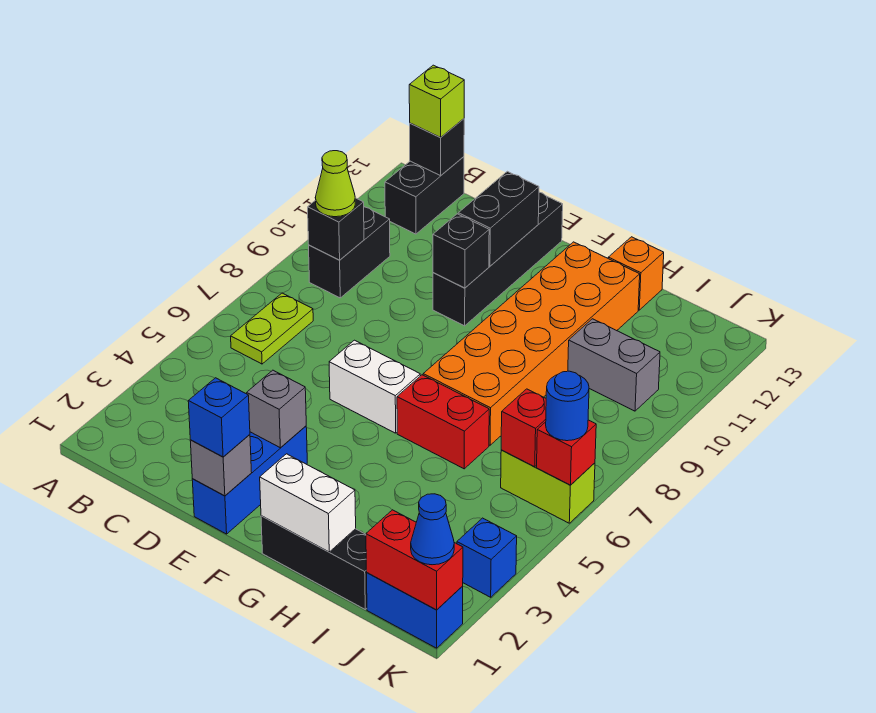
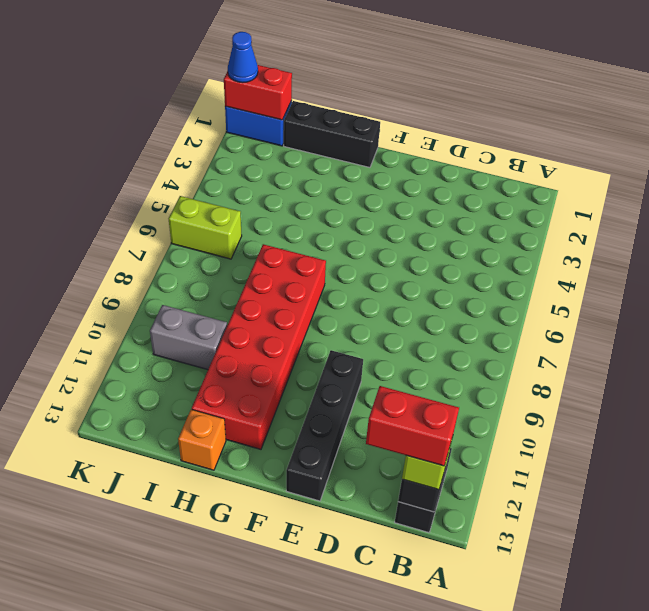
red 1x2 brick [366,386,459,466] -> red 1x2 brick moved to [397,375,489,469]
red 2x6 brick [192,244,326,449] -> orange 2x6 brick [423,242,640,445]
none -> lime 1x2 plate [231,293,313,364]
none -> black 1x2 brick [309,207,390,298]
none -> blue 1x3 brick [192,426,307,534]

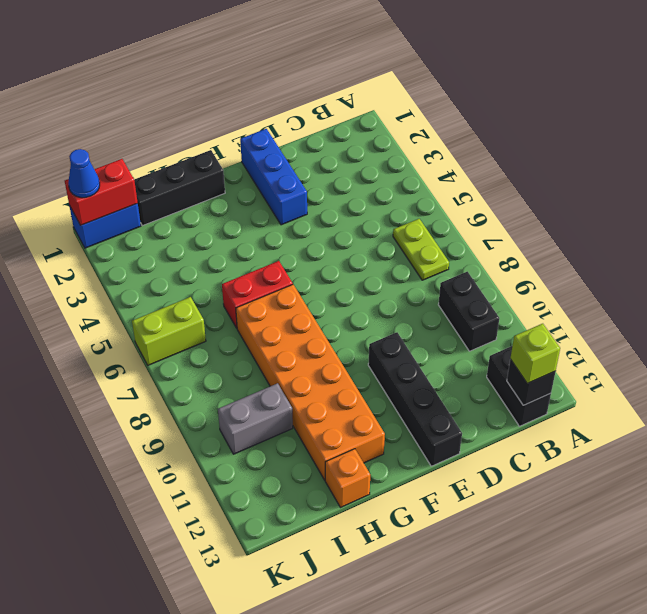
none -> white 1x2 brick [329,340,420,433]
none -> blue 1x1 brick [457,518,517,597]
none -> black 1x1 brick [308,198,364,260]

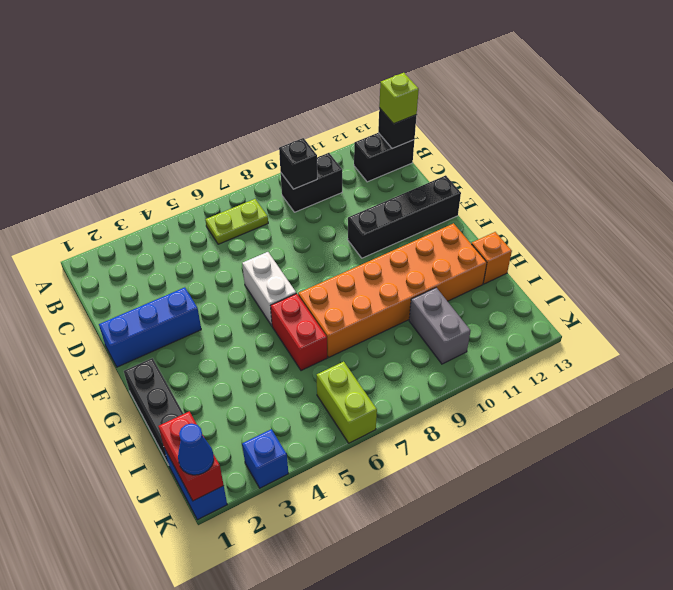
none -> grey 1x1 brick [190,435,252,496]
none -> grey 1x1 brick [247,370,306,448]
none -> black 1x1 brick [433,214,489,288]

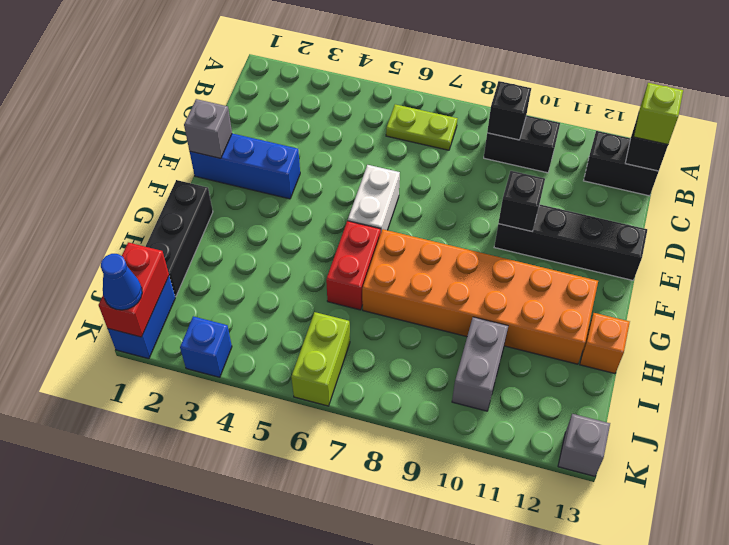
grey 1x1 brick [558,414,610,476] -> grey 1x1 brick moved to [247,370,306,448]
none -> black 1x2 brick [458,171,539,266]
none -> white 1x2 brick [260,454,356,552]
none -> red 1x1 brick [501,389,546,467]

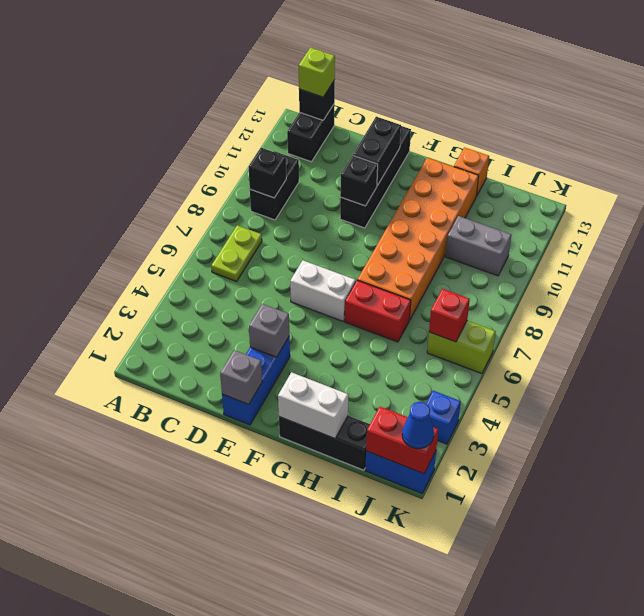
none -> red 1x1 brick [537,420,596,485]
none -> lime 1x1 cone [315,151,355,217]
none -> blue 1x1 brick [188,378,250,457]

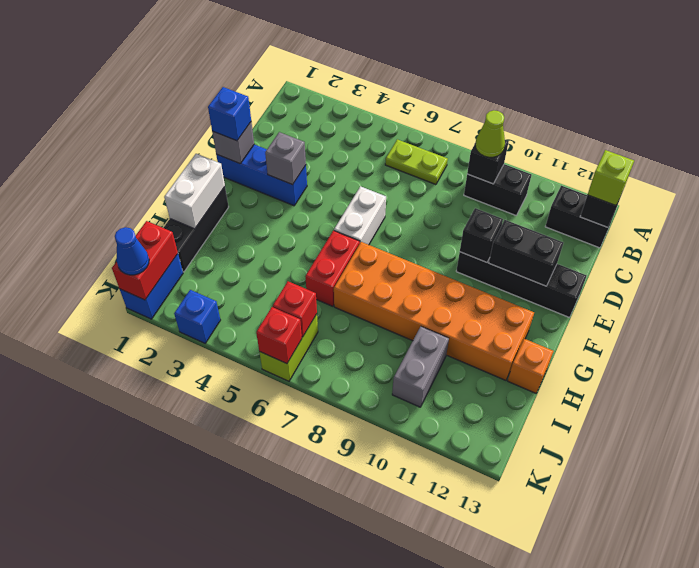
none -> blue 1x1 round brick [546,371,589,441]

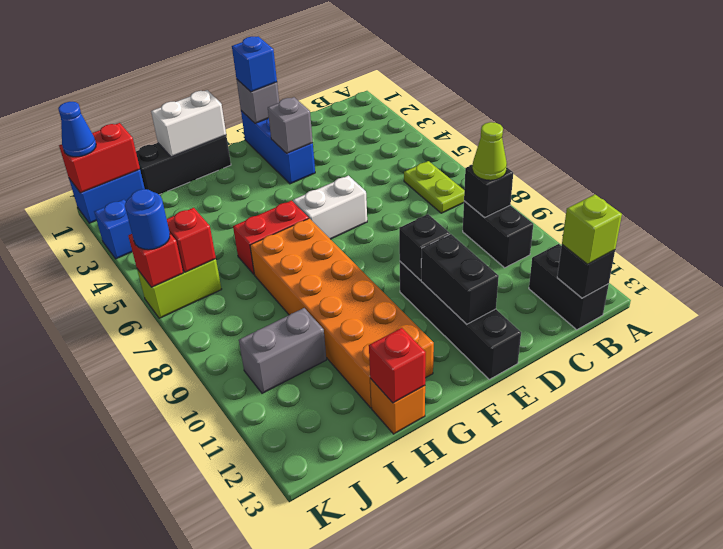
red 1x1 brick [369,328,426,403] -> none

